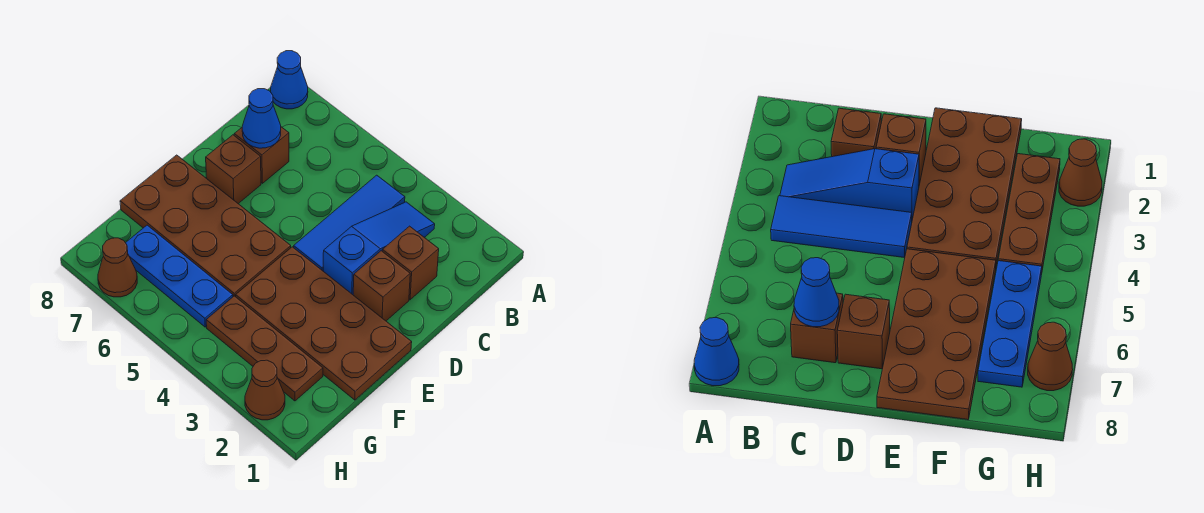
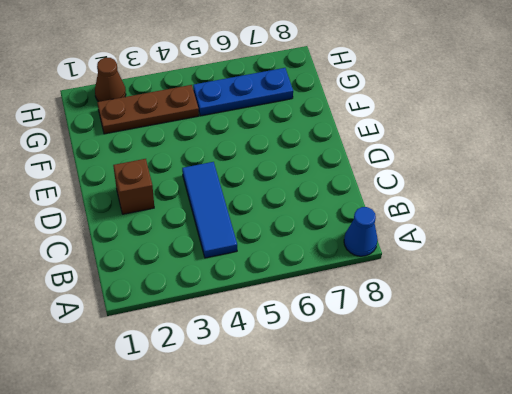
none -> blue 1x3 slope [323,202,435,295]
none -> brown 1x1 brick [382,226,439,300]
none -> brown 1x1 brick [234,127,289,183]

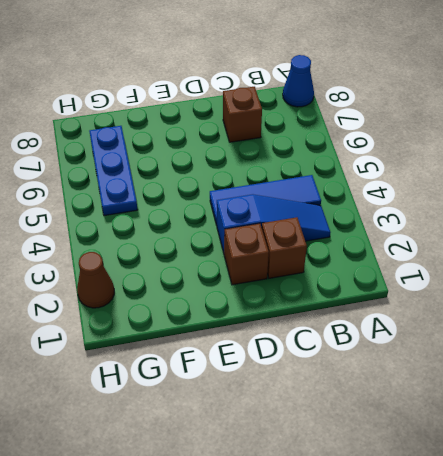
none -> brown 1x1 brick [206,135,261,204]
none -> brown 2x4 plate [236,247,412,400]
none -> brown 2x4 plate [120,155,291,297]

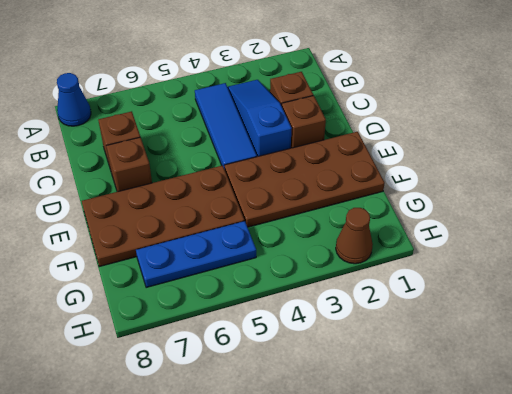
none -> brown 1x3 plate [206,296,323,401]
none -> brown 1x1 cone [98,238,137,297]
none -> blue 1x1 cone [242,89,281,148]

